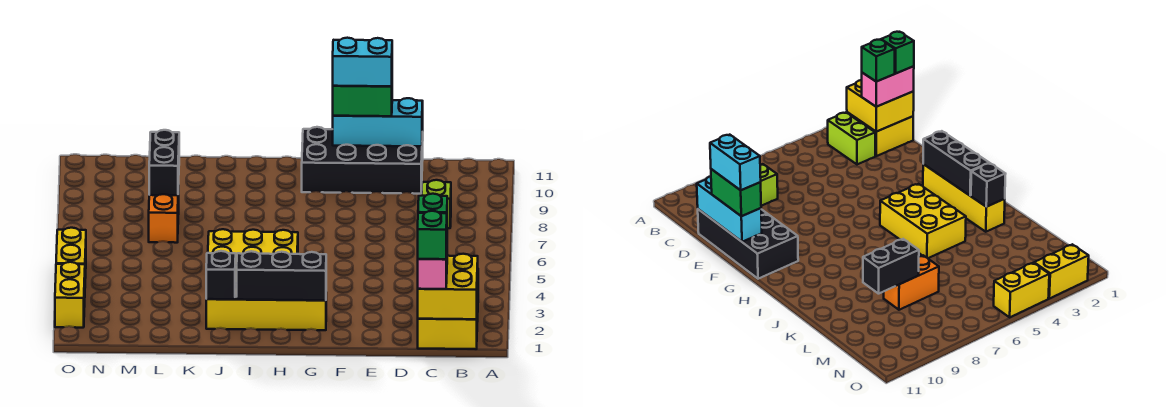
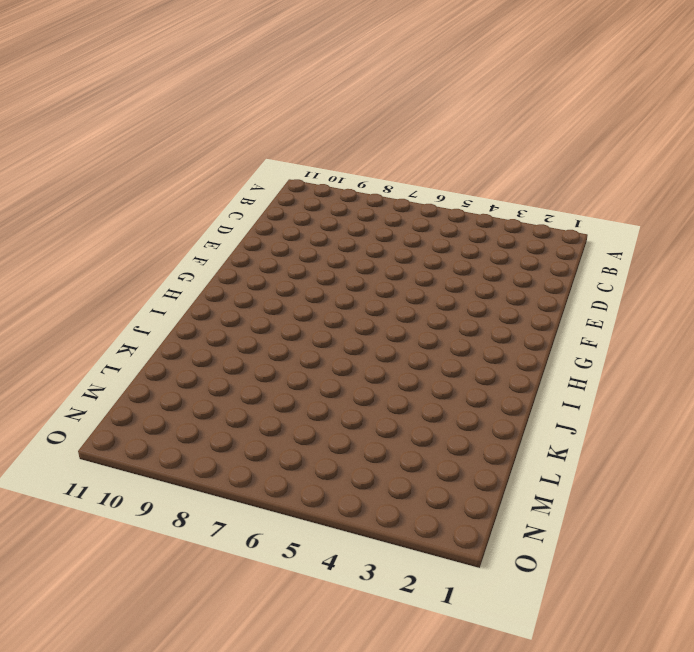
none -> yellow 2x2 brick [418,293,478,349]
none -> lime 1x2 brick [828,112,875,164]
none -> lime 1x1 brick [422,180,451,228]

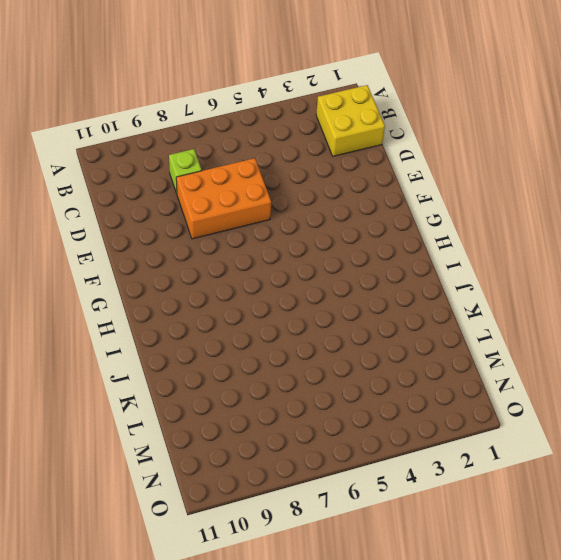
orange 2x3 brick [176,158,271,239] -> none
none -> lime 1x2 brick [828,112,875,164]
none -> black 2x4 brick [302,127,423,194]
none -> yellow 1x4 brick [206,283,326,330]

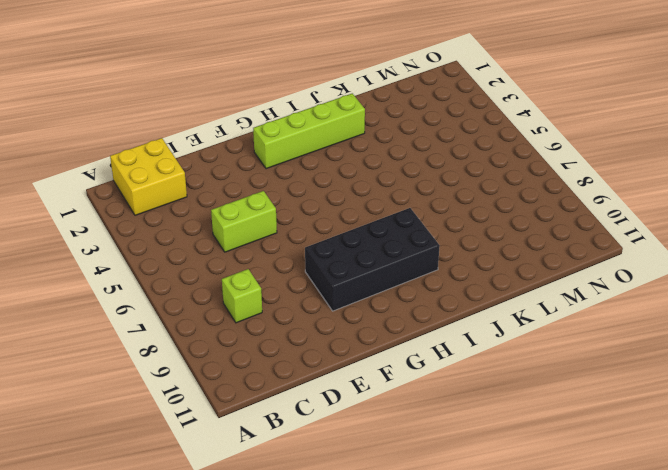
lime 1x2 brick [211,191,277,252] -> lime 1x2 brick moved to [828,112,875,164]
black 2x4 brick [305,208,440,311] -> black 2x4 brick moved to [302,127,423,194]
lime 1x4 brick [253,93,365,169] -> yellow 1x4 brick [206,283,326,330]
none -> yellow 2x3 brick [208,229,298,283]
none -> orange 1x2 brick [149,185,179,243]
none -> yellow 1x2 brick [55,262,85,328]

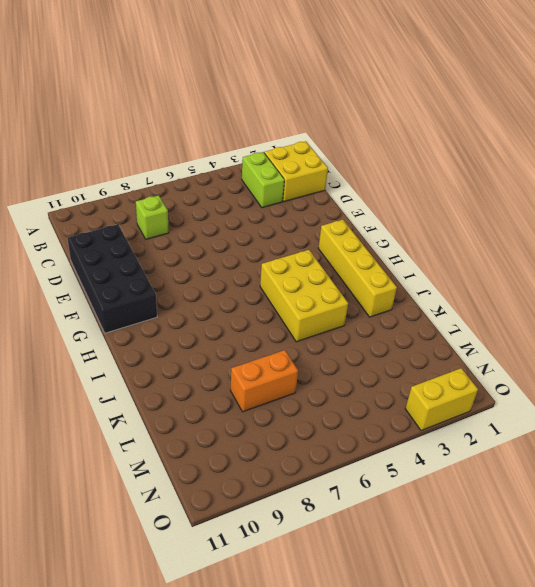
none -> yellow 1x2 brick [56,228,86,278]
none -> yellow 2x2 brick [418,254,478,319]
none -> cyan 1x3 brick [333,98,423,147]

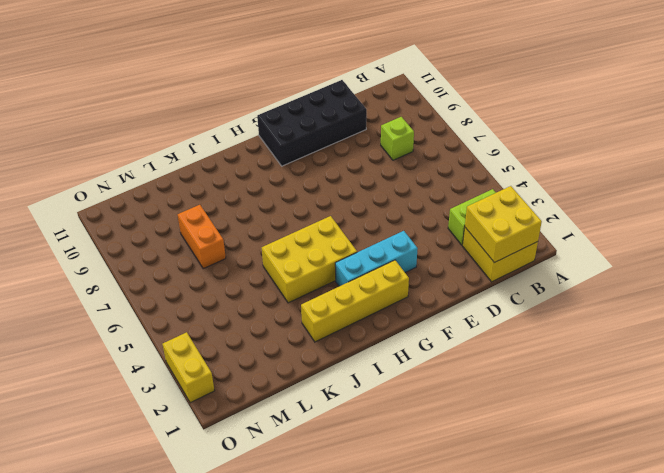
cyan 1x3 brick [335,231,418,286] -> cyan 1x3 brick moved to [333,98,423,147]
none -> yellow 1x2 brick [56,228,86,278]
none -> black 1x3 brick [237,251,326,300]
none -> black 1x1 brick [206,251,236,299]

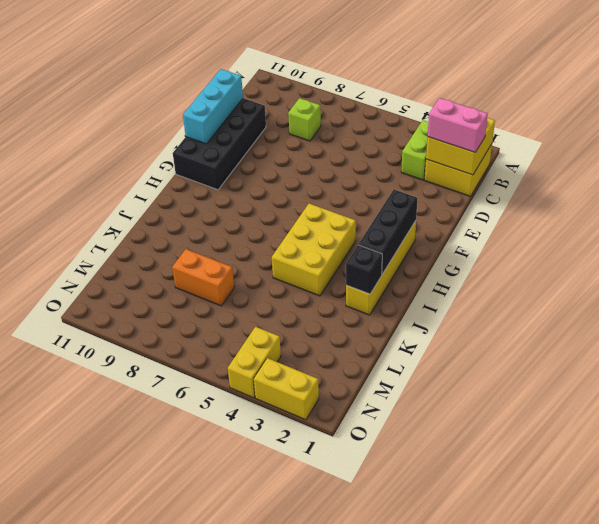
yellow 1x2 brick [228,327,281,398] -> yellow 1x2 brick turned to [56,228,86,278]
none -> black 1x2 brick [149,130,179,195]
none -> green 1x2 brick [333,86,392,116]
none -> green 1x1 brick [418,211,447,259]

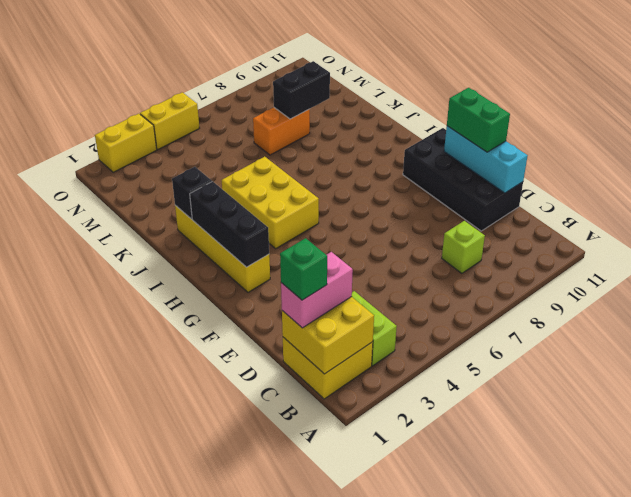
none -> green 1x1 brick [418,194,447,213]
none -> cyan 1x2 brick [333,38,392,86]

